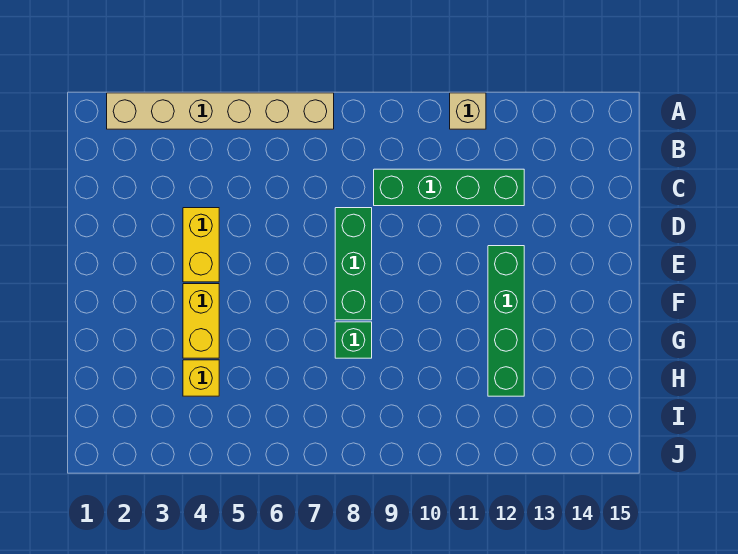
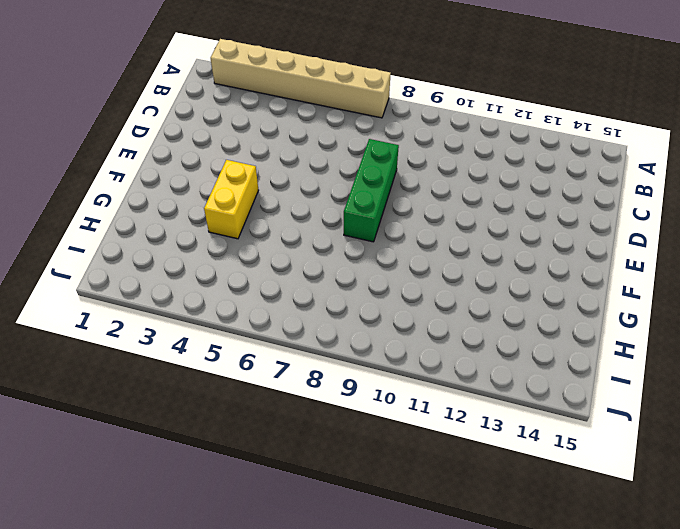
none -> tan 1x1 brick [450,93,486,129]
none -> green 1x4 brick [374,169,524,206]

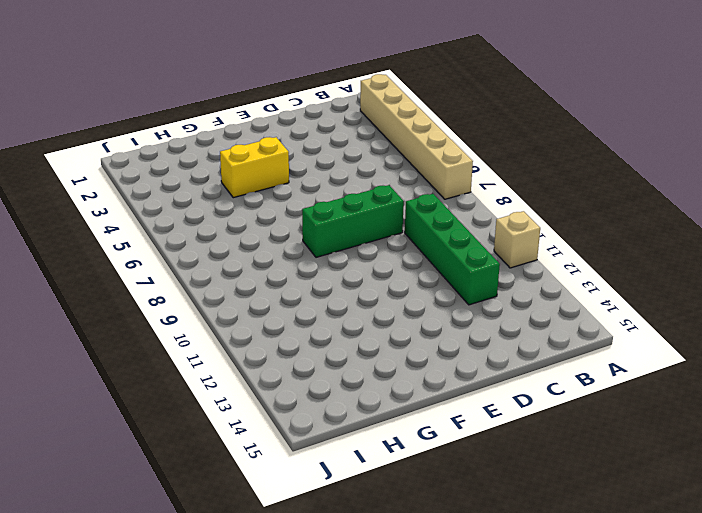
none -> yellow 1x2 brick [183,208,219,282]
none -> green 1x4 brick [488,246,524,396]

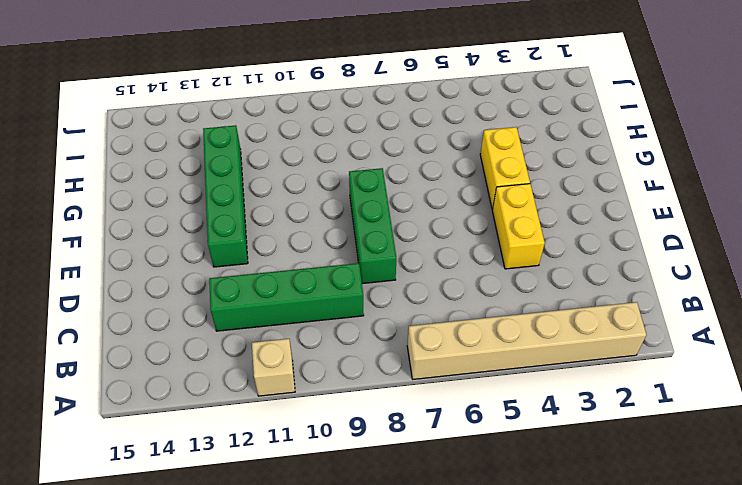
none -> green 1x1 brick [335,322,372,358]
none -> yellow 1x1 brick [183,360,219,396]

